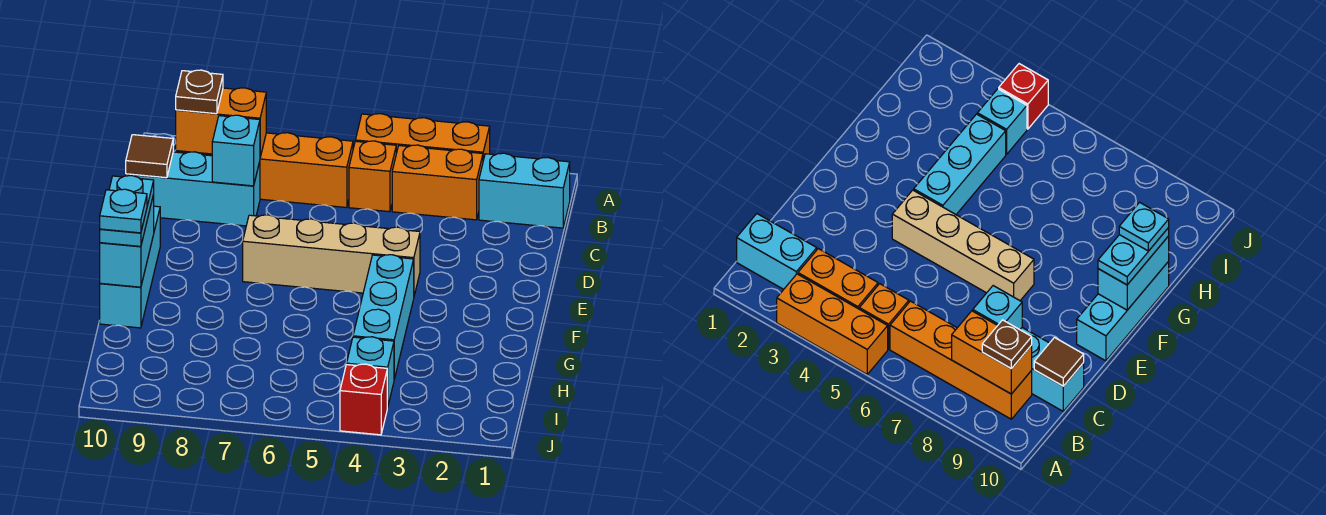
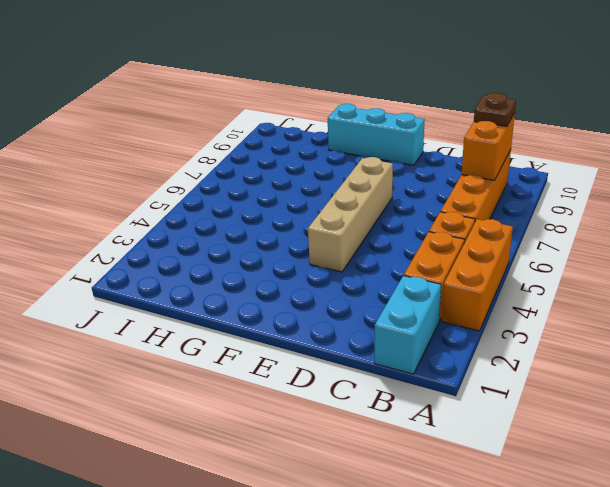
none -> cyan 1x3 brick [126,152,260,226]
none -> cyan 1x3 brick [353,255,414,379]
none -> cyan 1x1 brick [347,337,394,407]

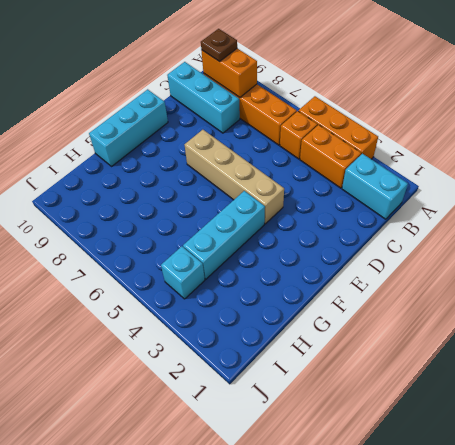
none -> red 1x1 brick [340,364,387,435]
none -> cyan 1x1 brick [212,115,260,186]
none -> brown 1x1 tile [126,135,173,178]

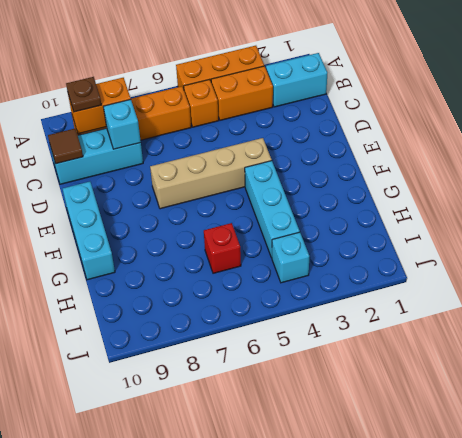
red 1x1 brick [204,223,241,273] -> red 1x1 brick moved to [340,364,387,435]
none -> cyan 1x2 brick [100,195,154,287]
none -> cyan 1x2 plate [100,176,154,246]
none -> cyan 1x1 plate [100,189,147,233]

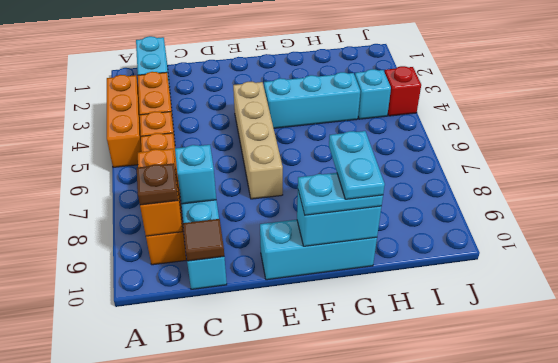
cyan 1x2 plate [329,131,385,199] -> cyan 1x1 plate [100,189,147,233]

